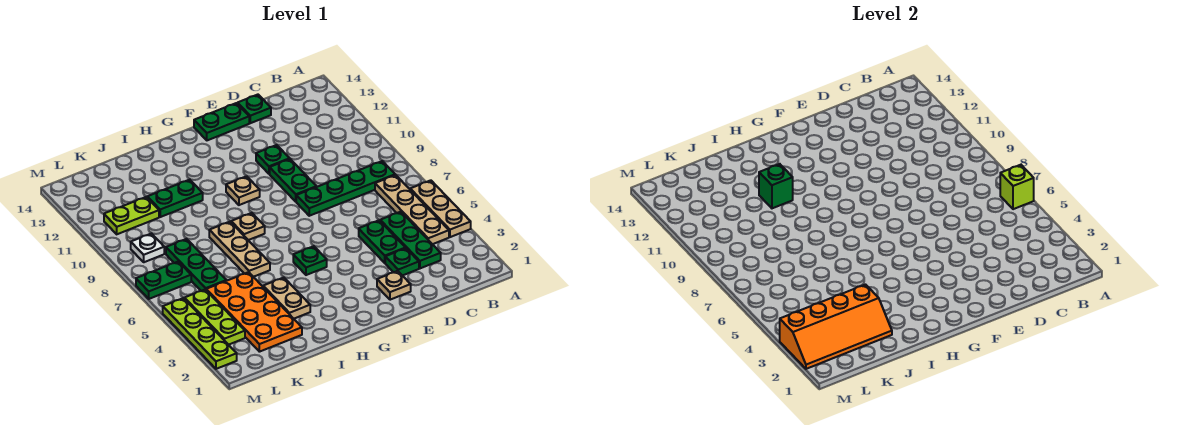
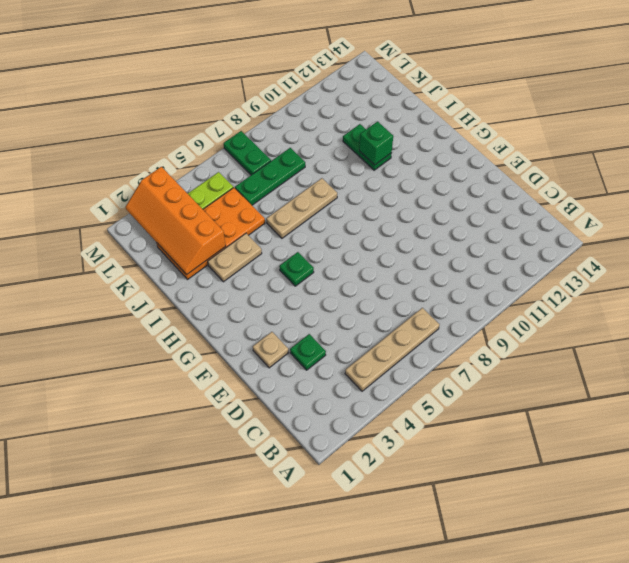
none -> tan 1x3 plate [410,180,471,237]
none -> green 1x4 plate [296,161,395,216]
none -> green 1x3 plate [380,212,441,268]

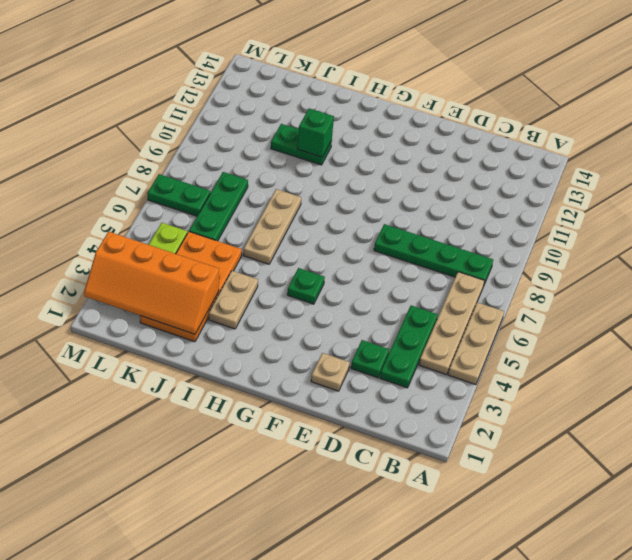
none -> green 1x2 plate [359,220,405,263]
none -> green 1x1 plate [238,95,271,123]
none -> green 1x2 plate [270,159,316,202]

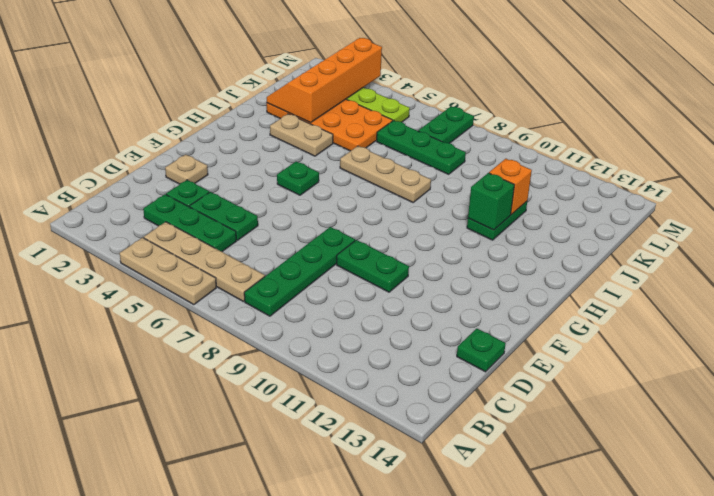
orange 1x1 brick [489,159,532,215] -> none
none -> green 1x1 plate [256,145,290,174]
none -> green 1x2 plate [194,103,249,140]
none -> tan 1x1 plate [226,176,260,205]

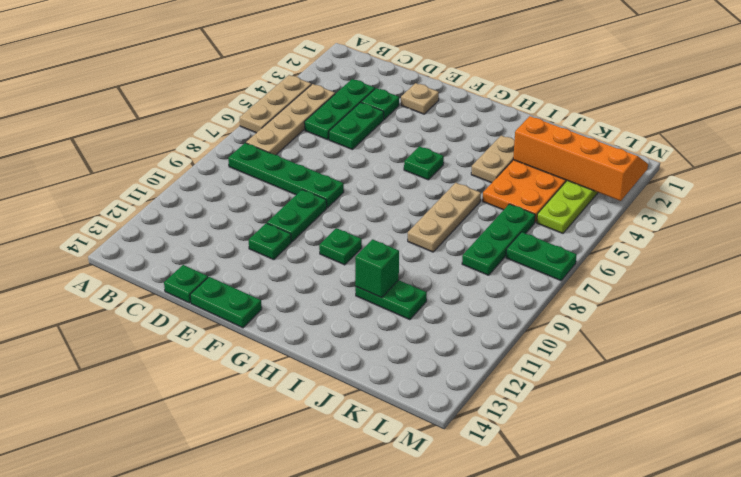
green 1x1 plate [319,228,362,265] -> tan 1x1 plate [226,176,260,205]
none -> tan 1x1 plate [231,213,265,240]
none -> lime 1x2 plate [104,197,159,234]
none -> white 1x1 plate [131,233,164,262]

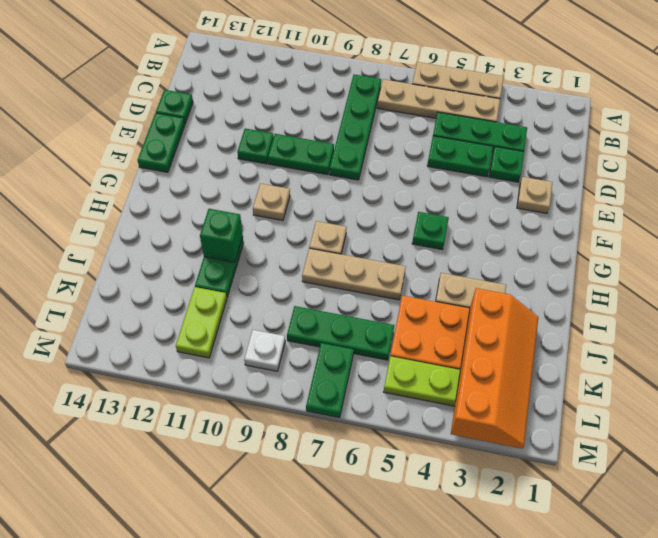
none -> lime 1x4 plate [163,298,237,369]
none -> lime 1x1 brick [1000,165,1034,209]

